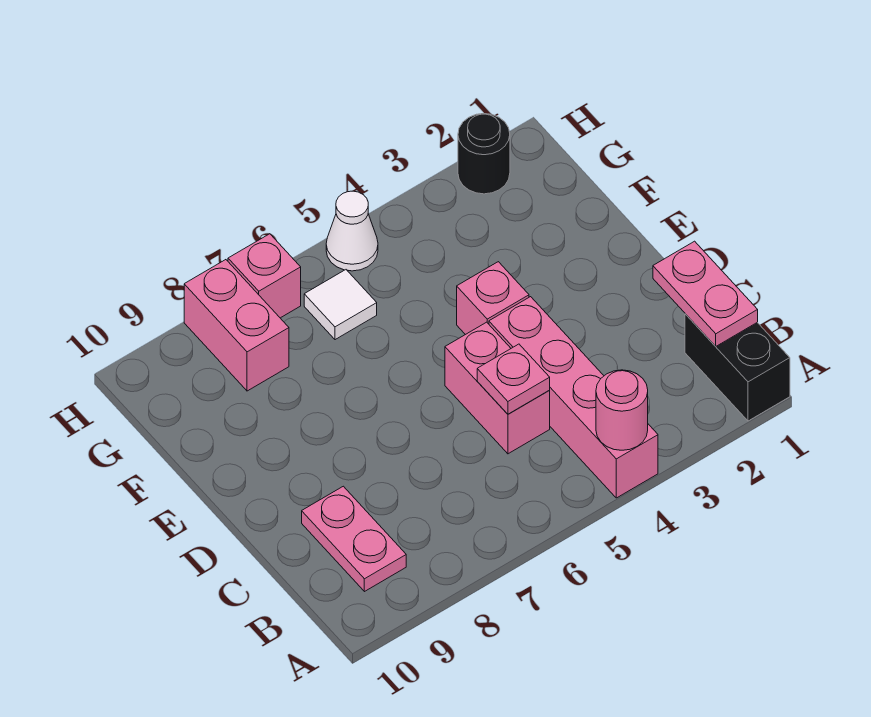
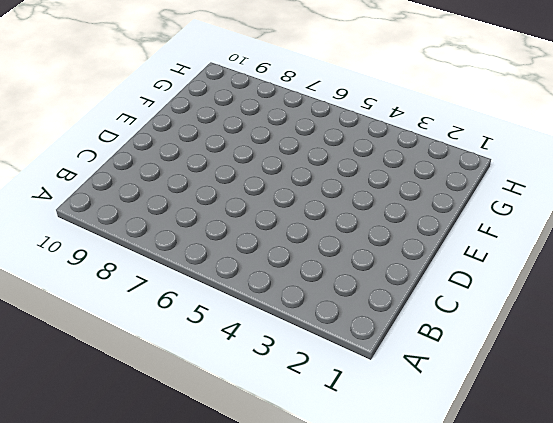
none -> black 1x2 brick [685,314,790,421]
none -> pink 1x4 brick [489,297,658,498]
none -> pink 1x2 plate [302,486,406,592]

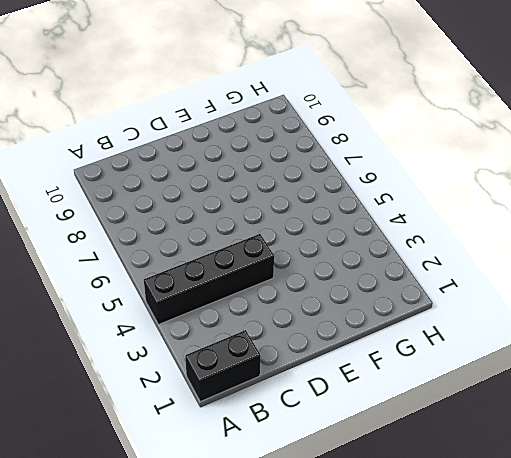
black 1x4 brick [143,234,274,325] -> pink 1x4 brick [489,297,658,498]
none -> pink 1x2 plate [302,486,406,592]
none -> pink 1x2 brick [445,322,550,454]
none -> pink 1x1 brick [457,262,529,335]

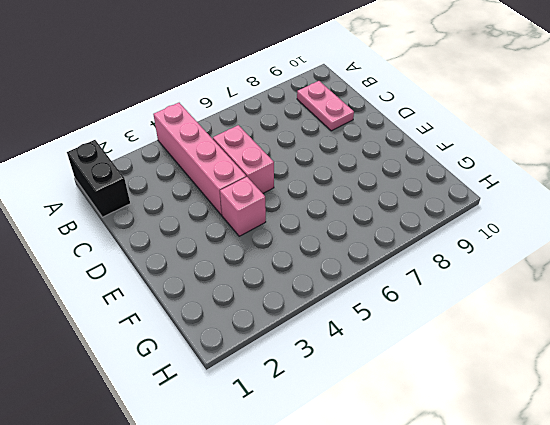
none -> white 1x1 tile [304,270,377,340]
none -> pink 1x2 brick [184,260,289,391]
none -> black 1x1 round brick [458,114,510,194]

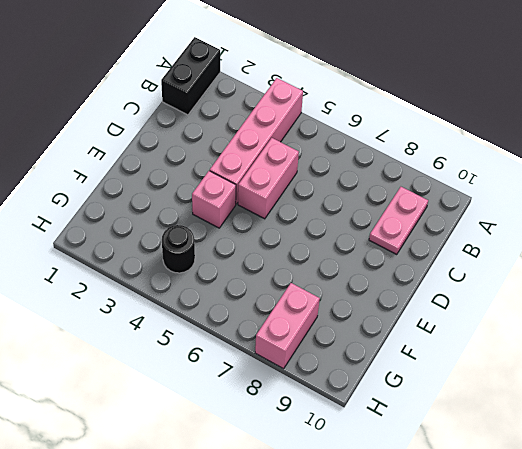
black 1x1 round brick [162,225,195,273] -> black 1x1 round brick moved to [458,114,510,194]
none -> white 1x1 tile [304,270,377,340]
none -> white 1x1 cone [326,191,378,271]
none -> pink 1x1 brick [228,234,301,318]

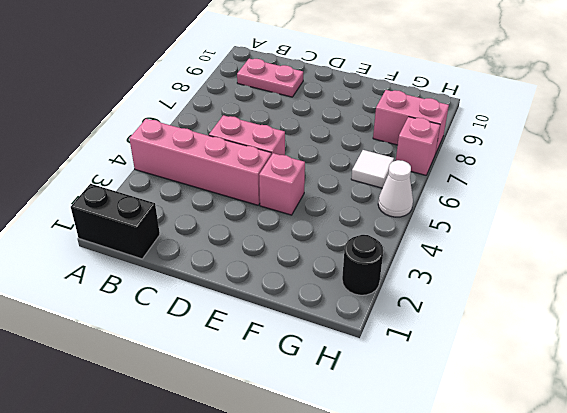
none -> pink 1x1 round brick [596,370,648,450]
none -> pink 1x2 plate [653,241,758,346]
none -> pink 1x1 plate [477,344,550,414]

